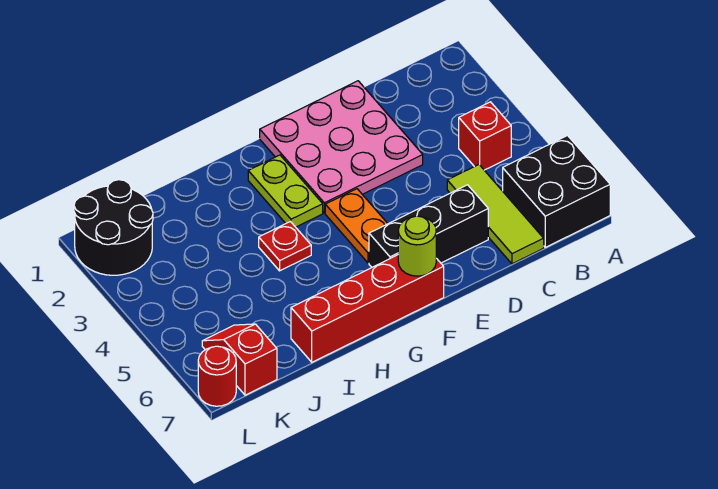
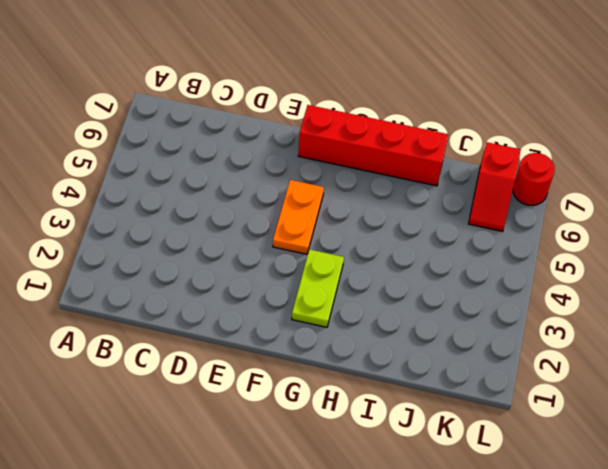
none -> black 2x2 brick [503,136,610,247]
none -> red 1x1 brick [459,102,511,170]
none -> lime 1x3 tile [447,165,544,264]

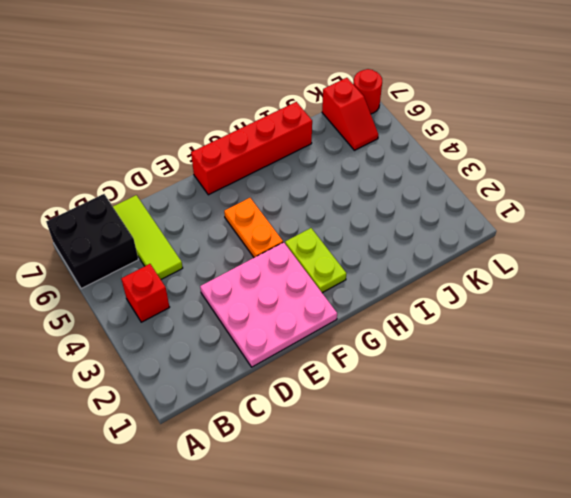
none -> black 1x3 brick [369,185,488,267]
none -> red 1x1 plate [259,222,311,271]
none -> black 2x2 round brick [74,180,153,275]

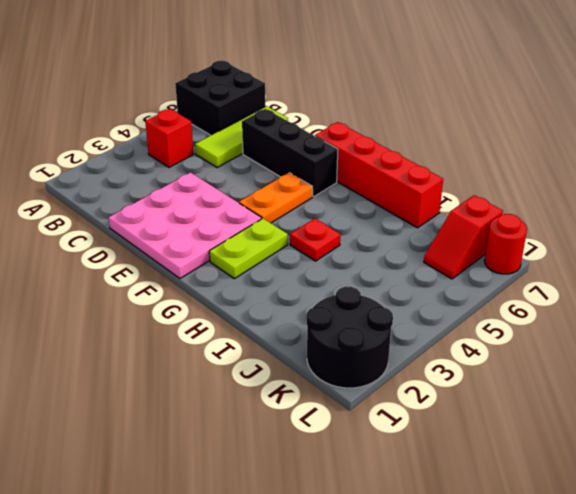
none -> lime 1x1 round brick [398,216,436,276]

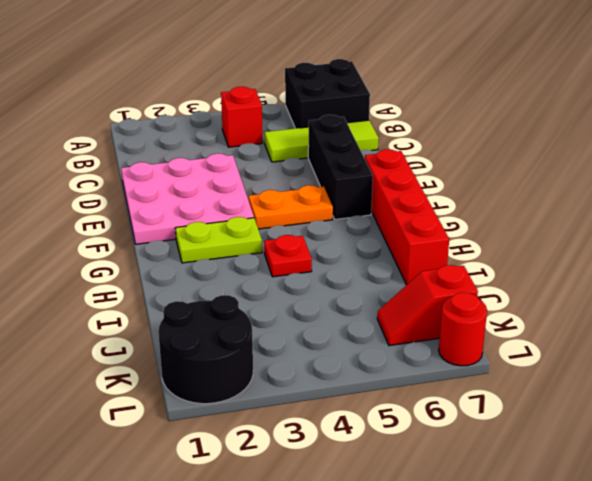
none -> lime 1x1 round brick [398,216,436,276]

